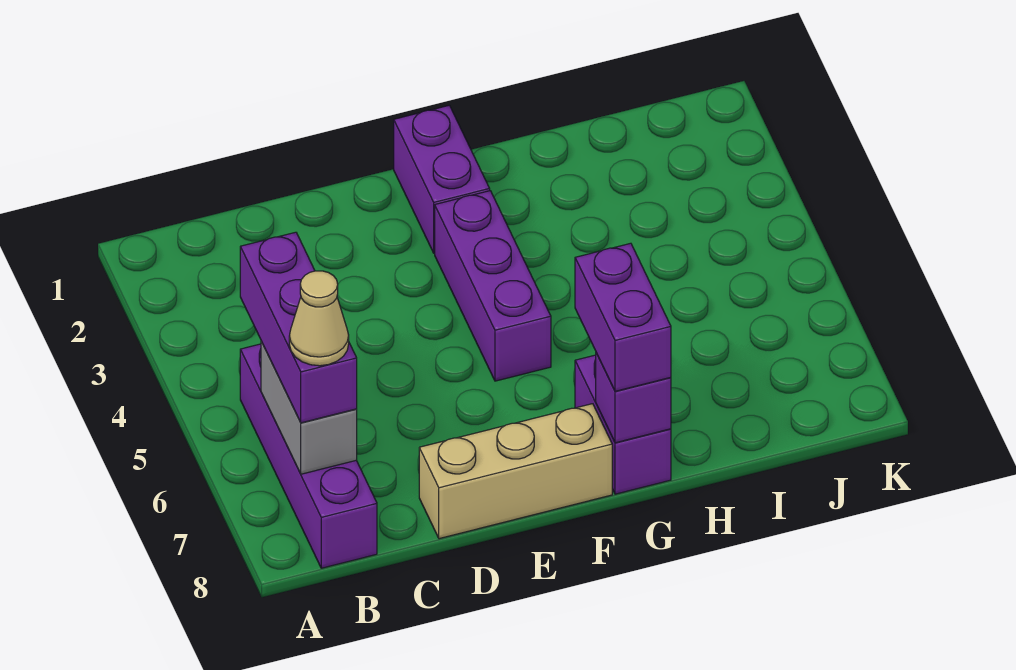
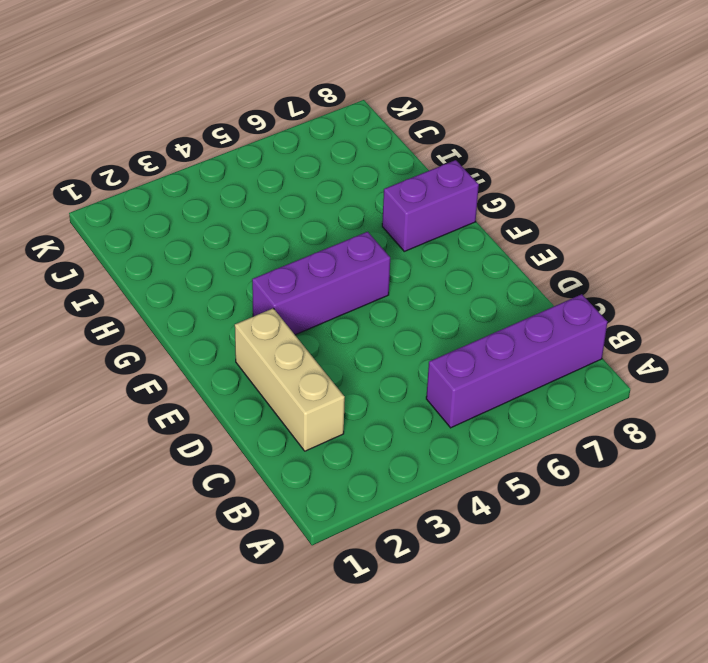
tan 1x3 brick [235,308,345,451] -> tan 1x3 brick moved to [419,404,612,539]
none -> purple 1x2 brick [394,105,490,253]
none -> grey 1x2 brick [261,341,357,474]

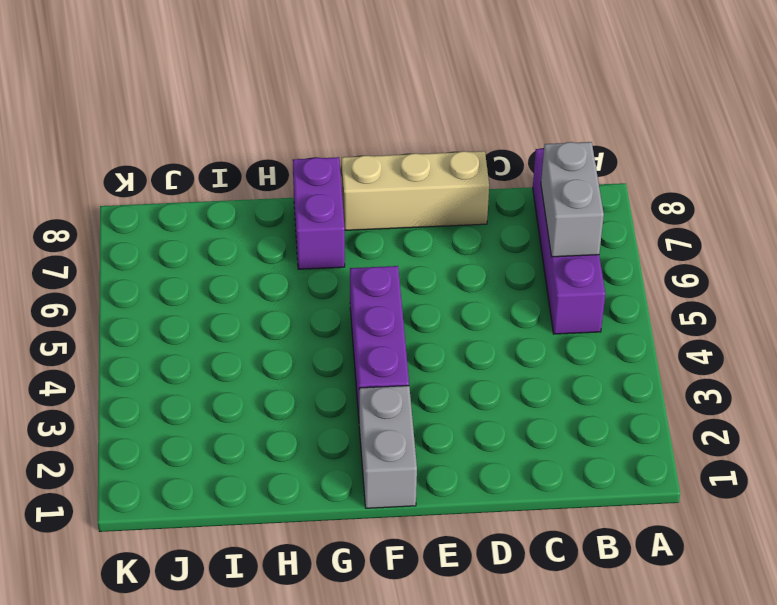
grey 1x2 brick [359,386,417,508] -> purple 1x2 brick [394,105,490,253]
none -> purple 1x1 brick [596,353,671,443]
none -> purple 1x3 brick [240,232,357,423]

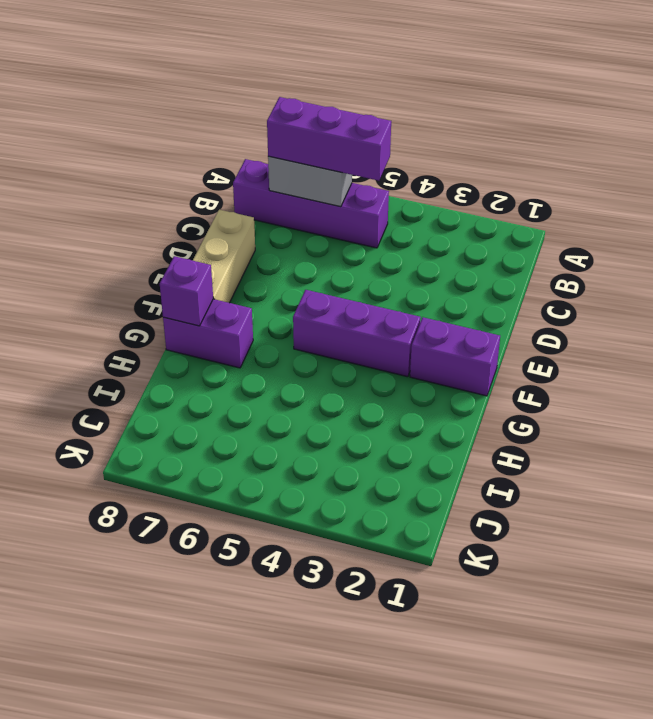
none -> purple 1x2 brick [575,243,671,391]
none -> tan 1x1 cone [289,271,349,366]

